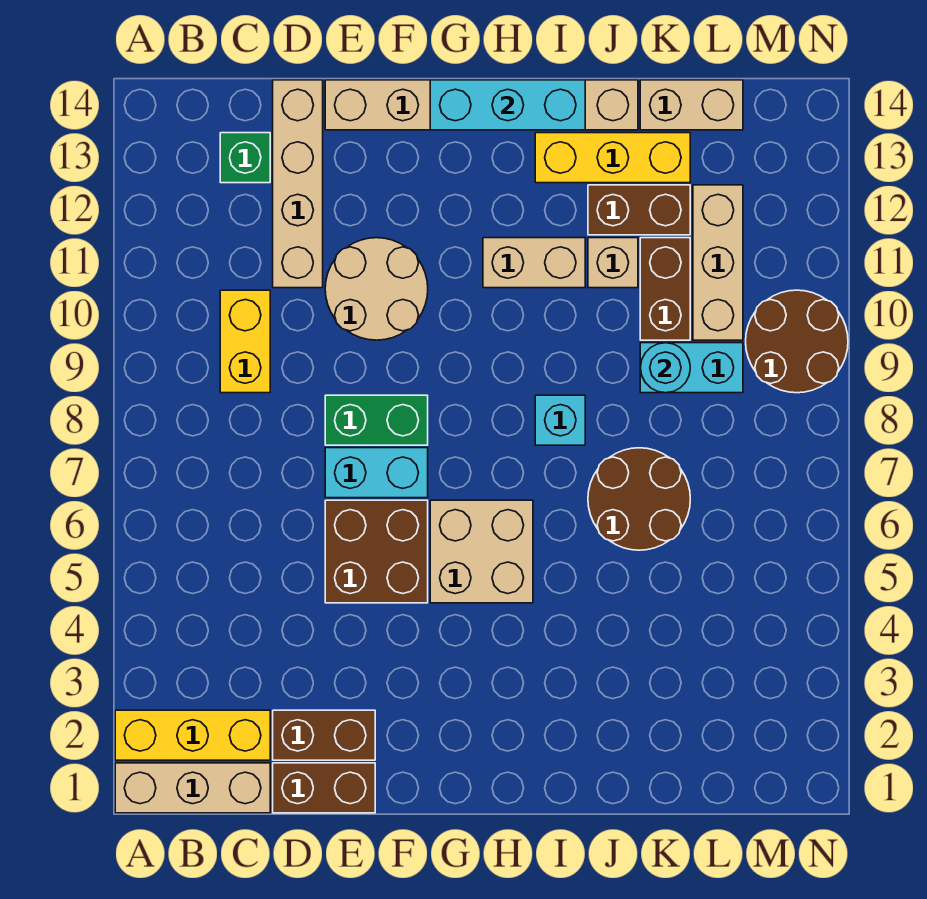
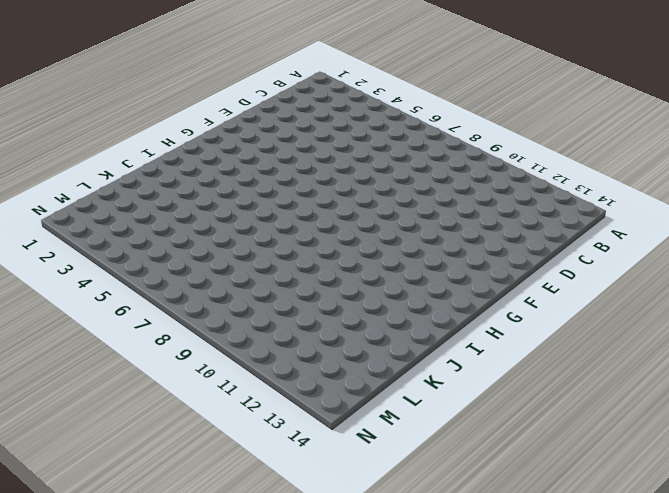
none -> tan 1x3 brick [115,763,270,813]
none -> yellow 1x3 brick [115,710,270,760]
none -> yellow 1x2 brick [220,290,270,393]

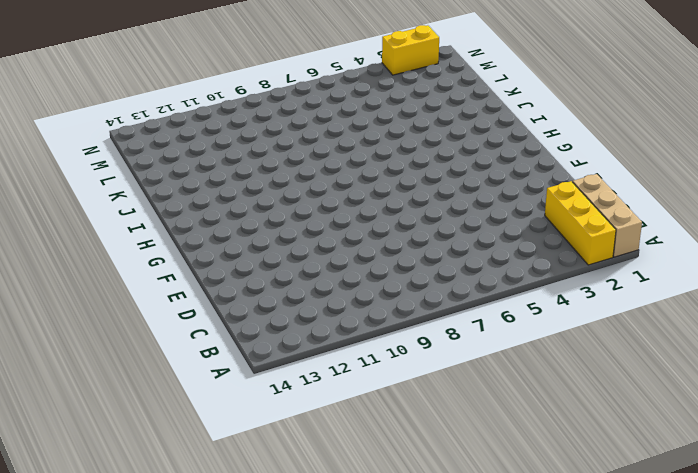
yellow 1x2 brick [382,25,439,75] -> yellow 1x2 brick moved to [220,290,270,393]
none -> green 1x1 brick [220,133,270,183]
none -> brown 1x2 brick [273,763,375,813]
none -> brown 1x2 brick [273,710,375,760]

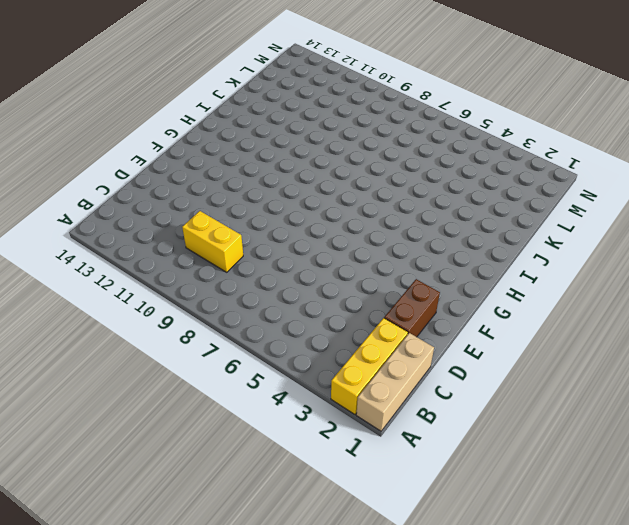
none -> green 1x1 brick [220,133,270,183]
none -> brown 1x2 brick [273,763,375,813]
none -> tan 1x4 brick [273,80,323,288]

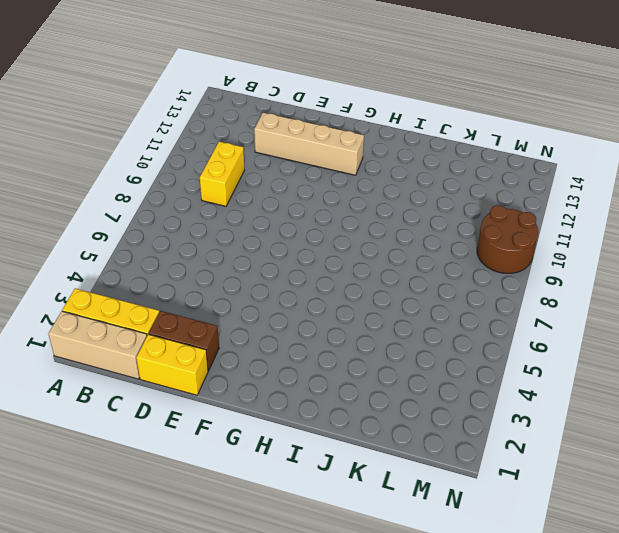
yellow 1x2 brick [136,334,208,395] -> brown 1x2 brick [273,763,375,813]
tan 1x4 brick [254,113,364,175] -> tan 1x4 brick turned to [273,80,323,288]
none -> green 1x1 brick [220,133,270,183]
none -> brown 2x2 brick [325,500,428,603]
none -> cyan 1x2 brick [325,448,428,498]

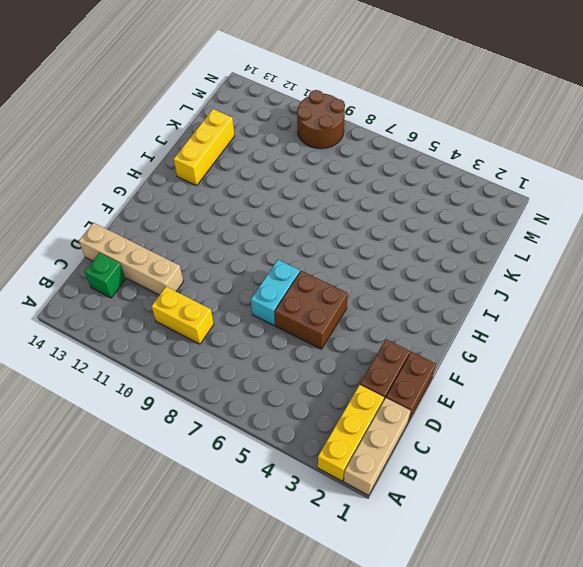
none -> green 1x2 brick [325,395,428,445]
none -> tan 2x2 round brick [325,238,428,340]
none -> tan 1x6 brick [325,80,638,130]

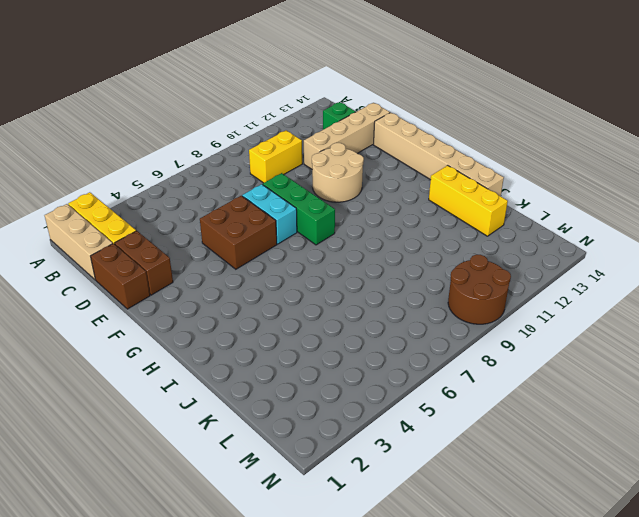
green 1x3 brick [263,173,335,245] -> green 1x2 brick [325,395,428,445]
none -> tan 2x2 brick [430,500,533,603]
none -> tan 1x2 brick [483,238,585,288]
none -> cyan 1x1 brick [535,395,585,445]

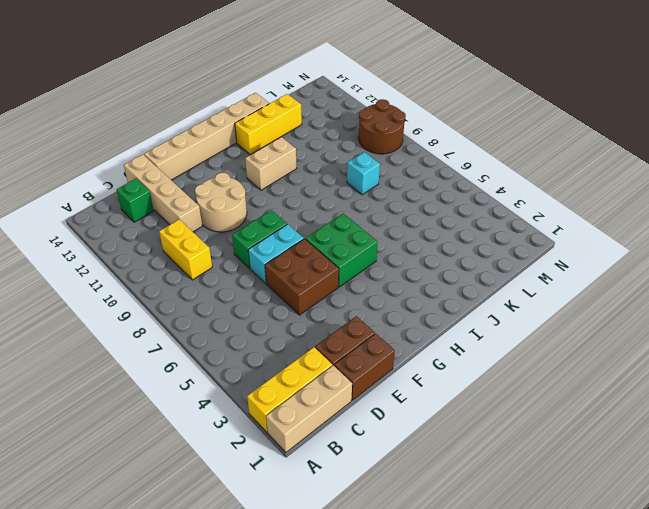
green 2x2 brick [306,213,378,287] -> tan 2x2 brick [430,500,533,603]
cyan 1x1 brick [347,152,380,195] -> cyan 1x1 brick moved to [535,395,585,445]
none -> brown 2x2 round brick [588,448,690,550]
none -> tan 1x1 brick [588,238,638,288]
none -> brown 1x2 brick [588,185,690,235]

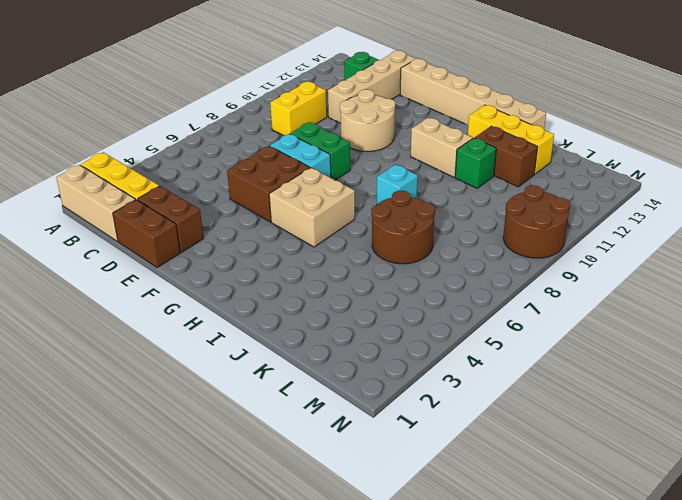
green 1x1 brick [455,138,496,188] -> tan 1x1 brick [588,238,638,288]
none -> cyan 1x2 brick [640,343,743,393]
none -> brown 1x2 brick [640,238,690,340]
none -> tan 1x2 brick [640,80,743,130]

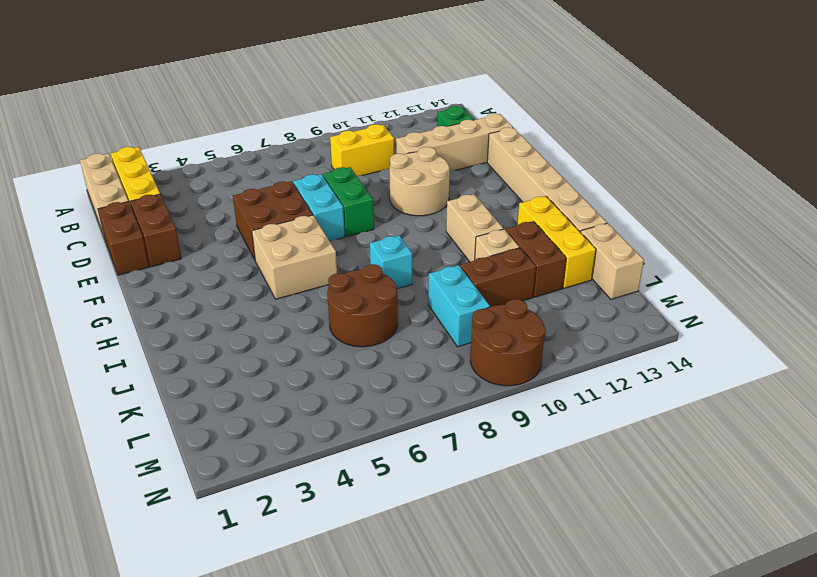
none -> tan 1x3 brick [693,185,743,340]
none -> cyan 1x3 brick [430,80,585,130]
none -> cyan 1x1 round brick [640,343,690,393]

